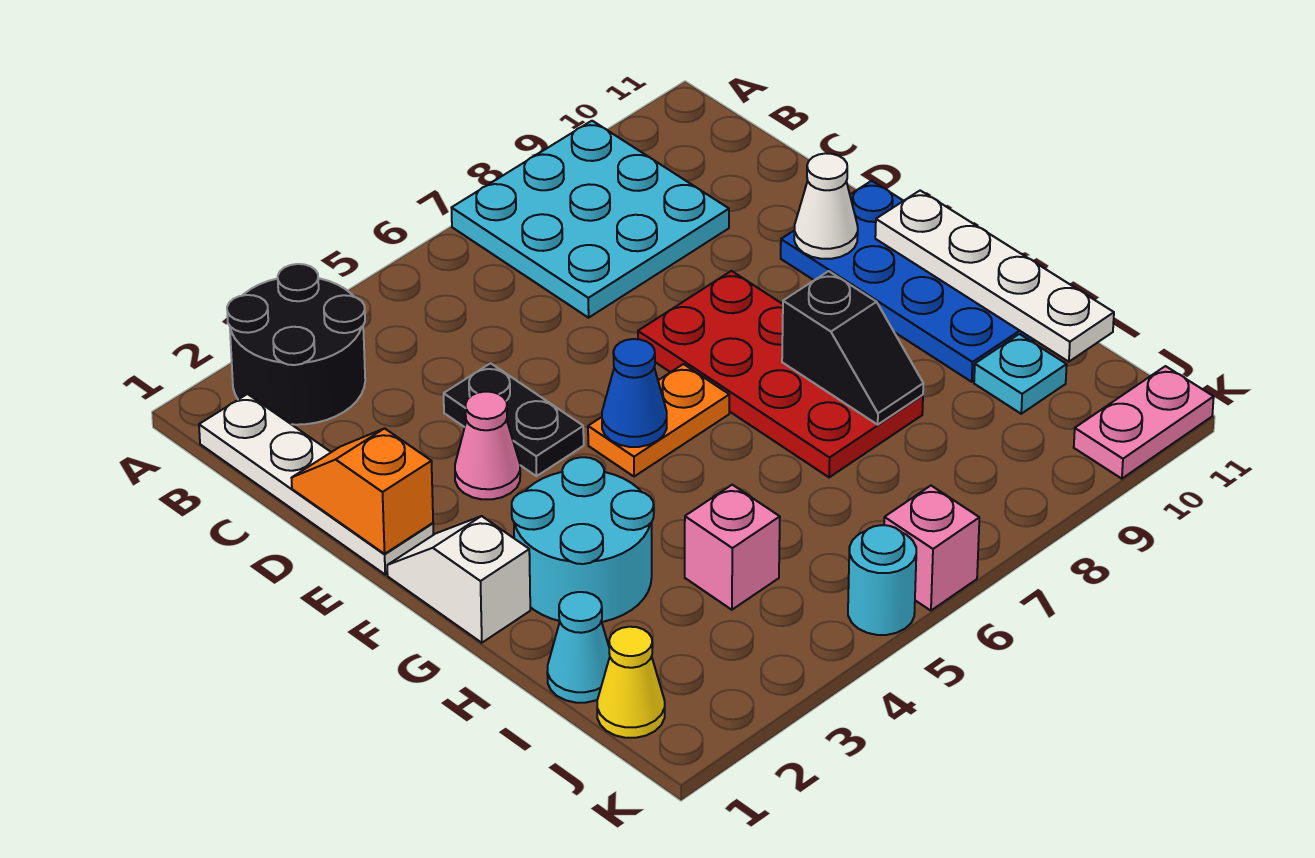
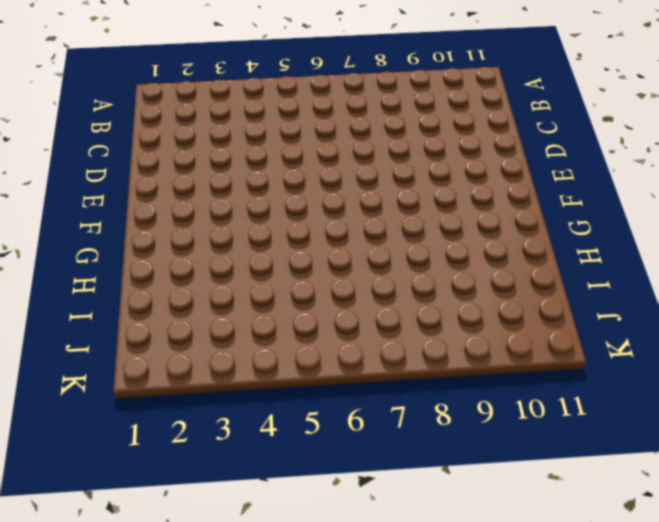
none -> black 2x2 round brick [227,264,365,425]
none -> cyan 3x3 plate [452,121,729,318]
none -> white 1x4 plate [199,394,434,574]

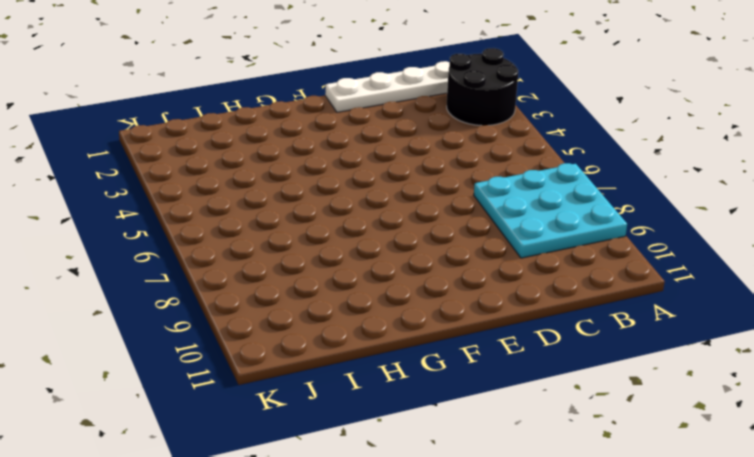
none -> black 1x2 plate [444,363,584,476]
none -> pink 1x1 cone [455,392,520,499]
none -> red 2x4 plate [638,271,923,477]

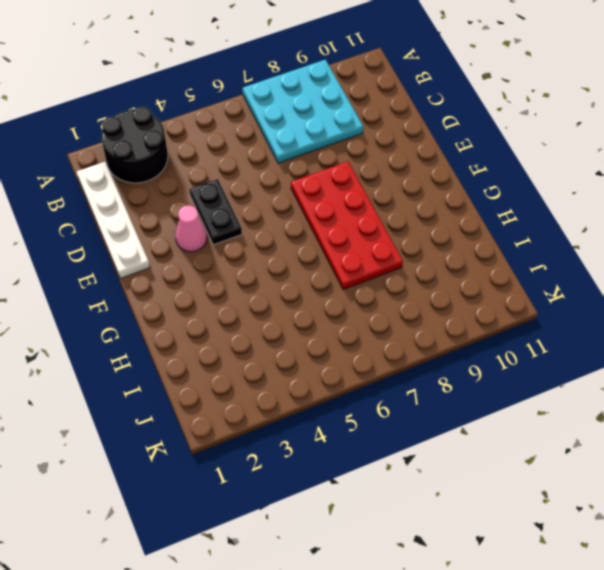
none -> blue 2x4 plate [781,181,1034,382]
none -> white 1x2 slope [387,516,530,643]
none -> orange 1x2 plate [588,364,729,477]

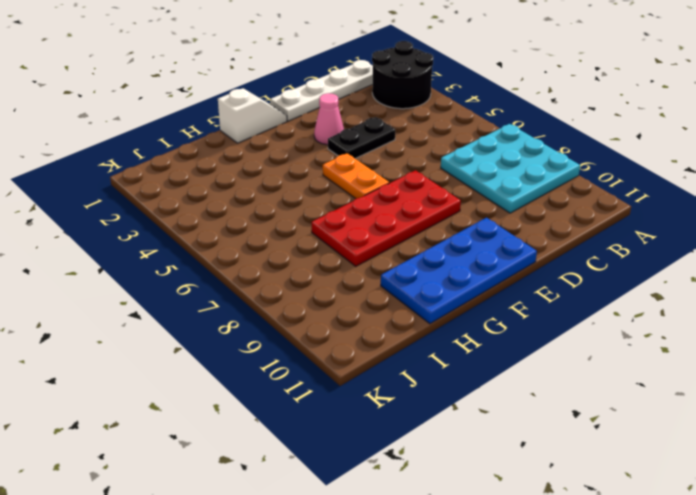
none -> cyan 2x2 round brick [512,457,654,622]
none -> cyan 1x1 cone [547,592,610,703]
none -> pink 1x1 brick [685,485,780,610]

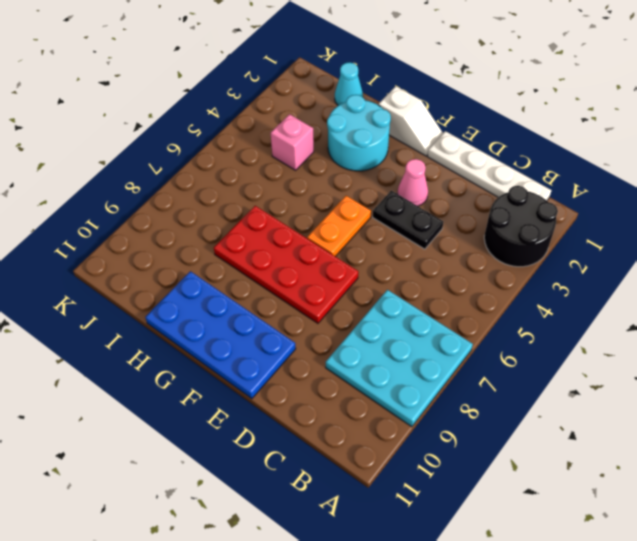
none -> cyan 1x1 plate [974,334,1067,414]
none -> yellow 1x1 cone [597,627,665,738]
none -> cyan 1x1 round brick [848,525,916,635]

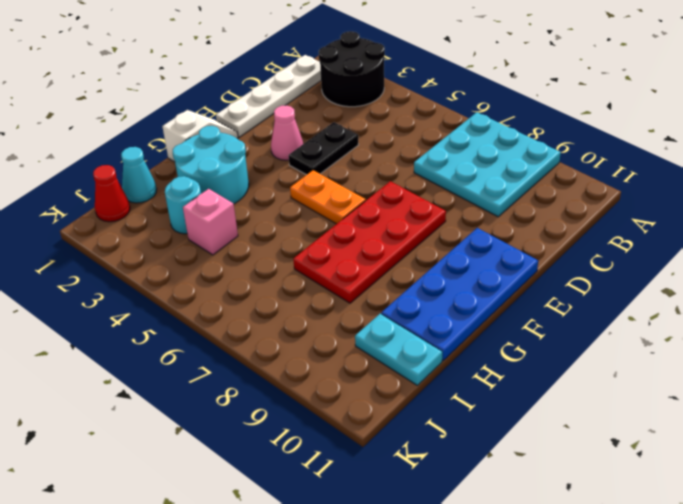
cyan 1x1 round brick [165,176,201,234] -> cyan 1x1 round brick moved to [848,525,916,635]
cyan 1x2 plate [355,314,442,385] -> cyan 1x1 plate [974,334,1067,414]
red 1x1 cone [93,165,130,222] -> yellow 1x1 cone [597,627,665,738]
none -> pink 1x1 brick [884,486,979,611]
none -> pink 1x2 plate [1074,366,1214,479]
none -> orange 1x2 slope [292,428,433,554]

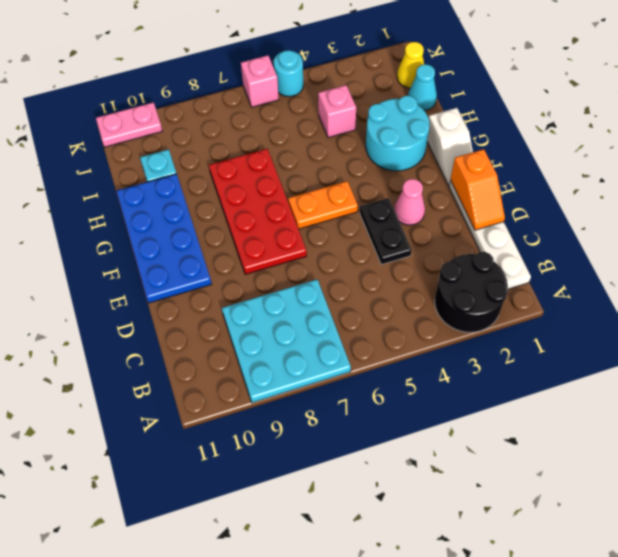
none -> white 1x1 cone [794,153,858,259]
none -> blue 1x1 cone [602,339,667,447]
none -> white 1x4 plate [875,191,1114,362]

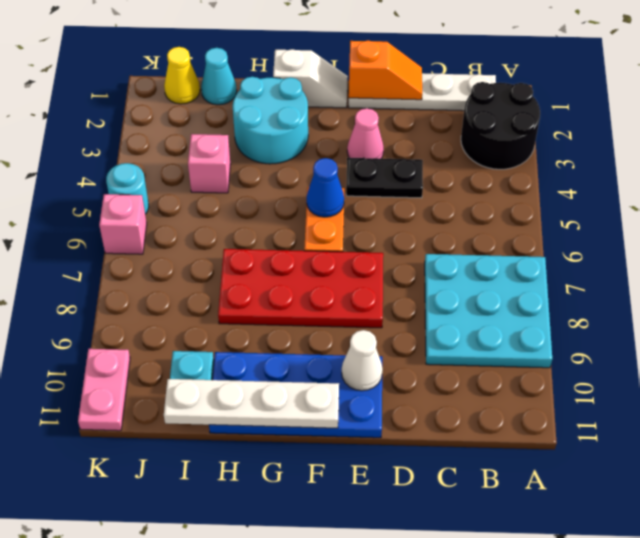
none -> black 1x2 slope [782,271,923,425]

